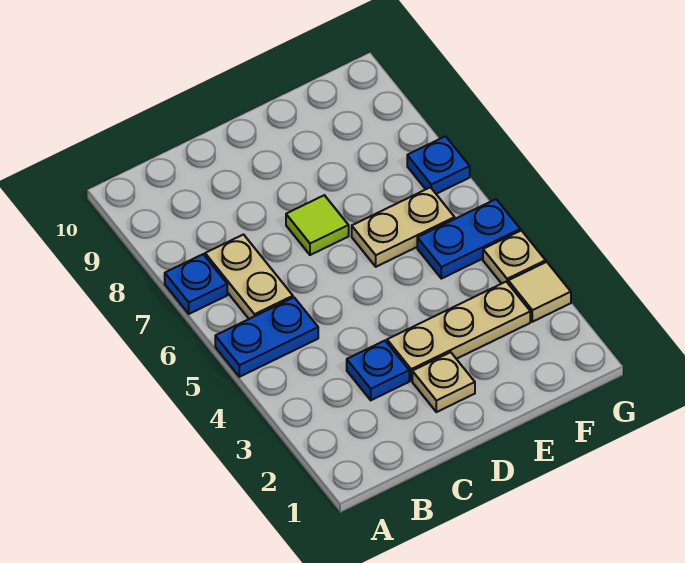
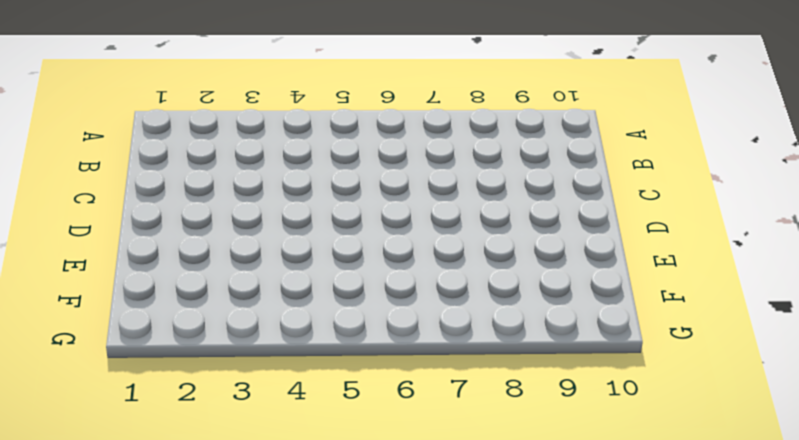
none -> blue 1x2 plate [215,298,318,377]
none -> blue 1x1 plate [165,254,227,314]
none -> tan 1x2 plate [205,235,293,319]

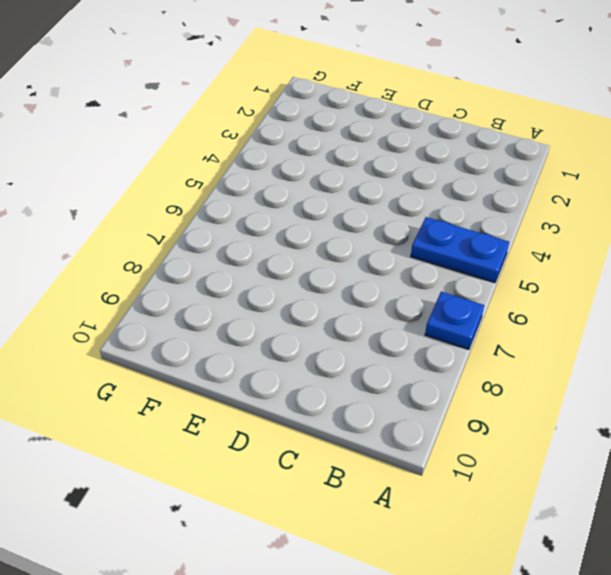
none -> tan 1x2 plate [205,235,293,319]
none -> blue 1x1 plate [347,341,409,400]
none -> tan 1x1 plate [412,352,475,412]

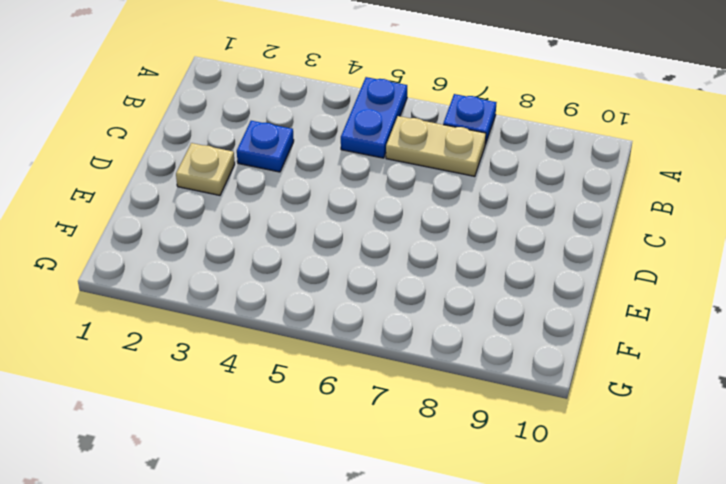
none -> tan 1x3 plate [387,282,530,381]
none -> lime 1x1 tile [286,195,349,255]
none -> tan 1x2 plate [352,187,455,267]

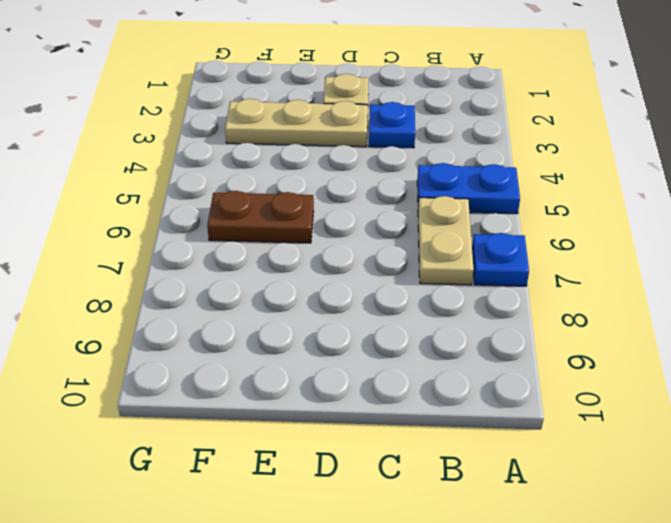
brown 1x2 plate [207,191,314,243] -> tan 1x2 plate [352,187,455,267]
none -> lime 1x1 tile [286,195,349,255]
none -> blue 1x2 plate [417,199,520,279]
none -> tan 1x1 tile [508,262,571,322]

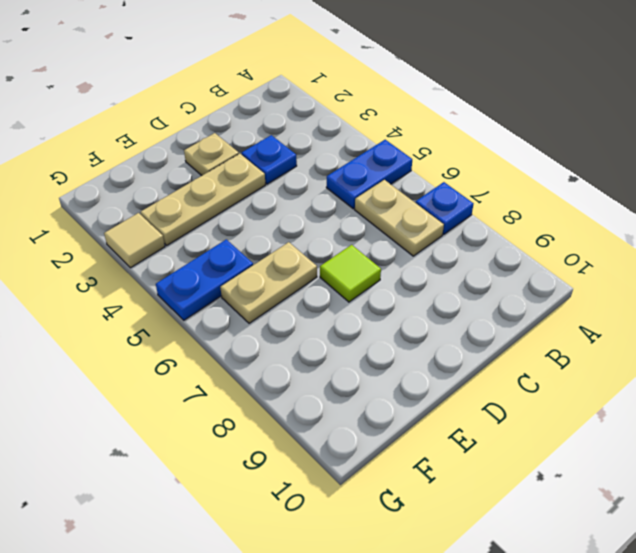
none -> tan 1x1 plate [483,231,546,284]
none -> blue 1x1 plate [407,136,470,194]

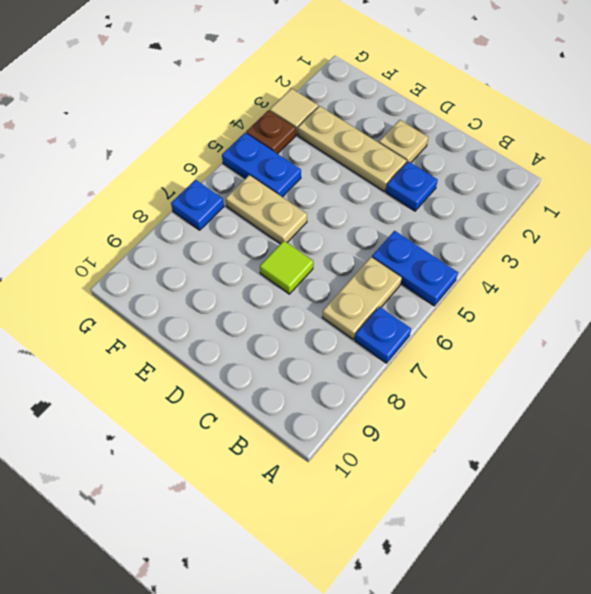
brown 1x1 plate [246,110,296,154] -> tan 1x1 plate [483,231,546,284]

